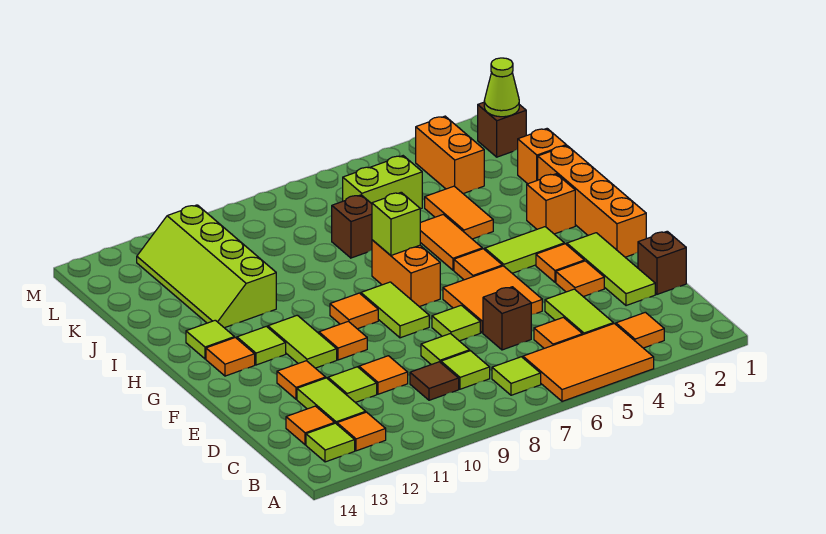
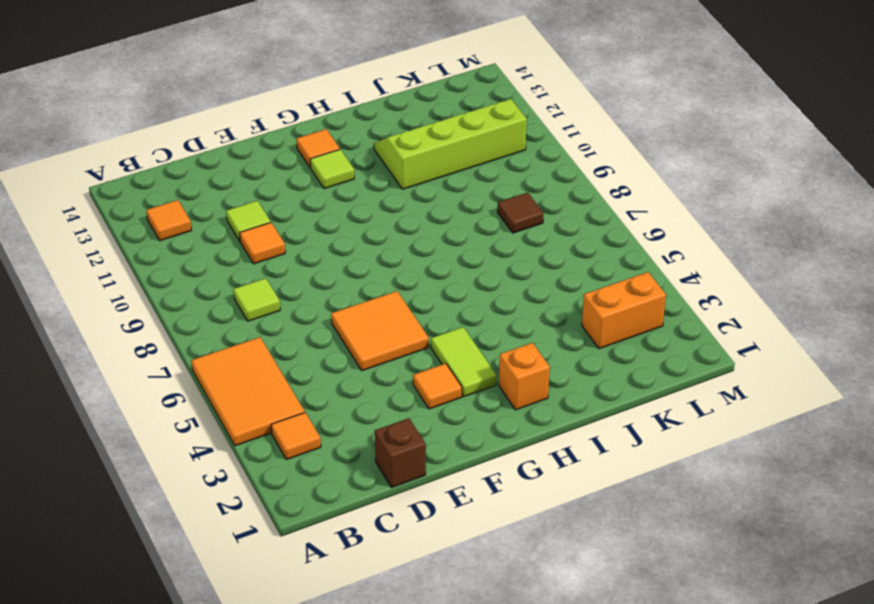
brown 1x1 tile [498,193,544,233] -> brown 1x1 tile moved to [410,362,459,400]
none -> lime 1x1 tile [492,357,541,395]
none -> lime 1x1 tile [306,423,355,462]
none -> lime 1x2 tile [545,289,613,335]
none -> orange 1x1 tile [534,317,582,348]

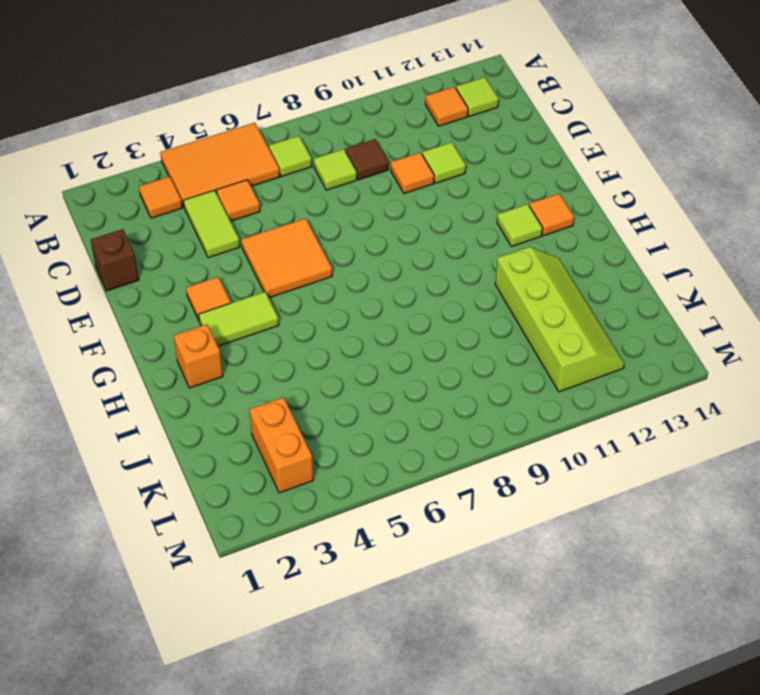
none -> lime 1x2 tile [297,378,366,424]
none -> orange 1x1 tile [286,406,335,445]
none -> lime 1x3 tile [567,233,655,306]
none -> brown 1x1 brick [483,287,531,350]

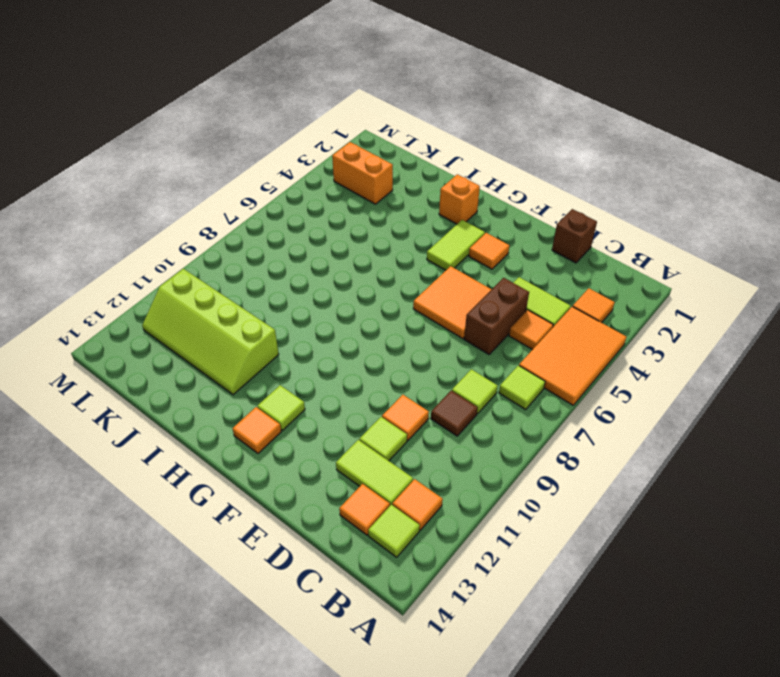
brown 1x2 brick [464,278,529,354] -> brown 1x1 brick [483,287,531,350]
none -> lime 1x3 tile [567,233,655,306]
none -> lime 1x1 tile [421,334,470,365]
none -> orange 1x1 tile [556,261,604,297]
none -> lime 1x1 tile [432,305,480,341]

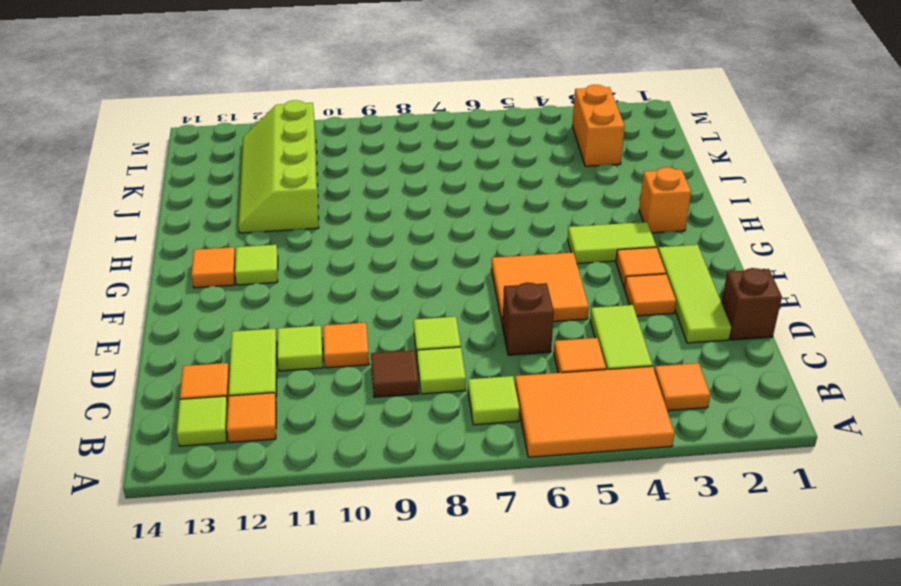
none -> lime 1x1 tile [432,305,480,341]
none -> orange 1x1 tile [277,361,326,399]
none -> orange 1x4 brick [538,146,646,257]
none -> lime 1x2 tile [361,282,429,338]

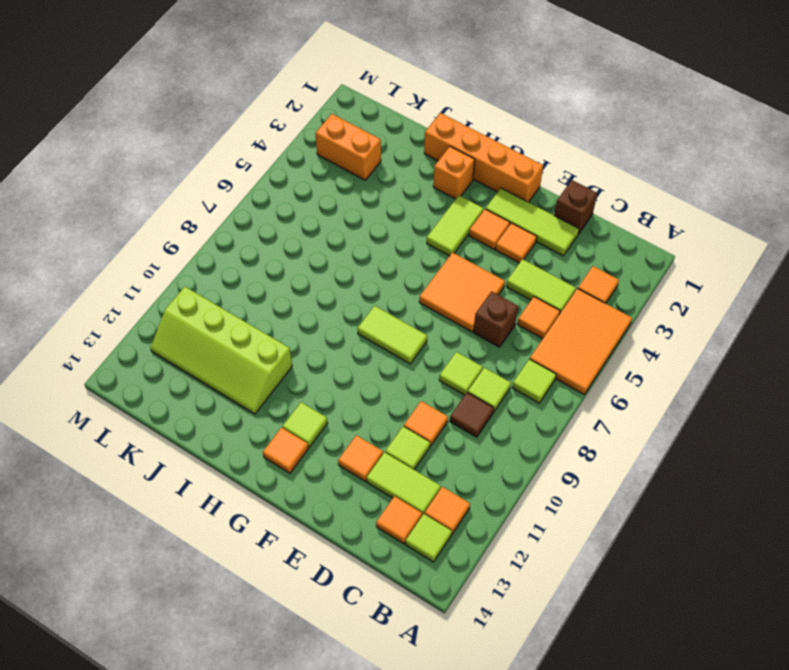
none -> lime 1x1 tile [432,305,480,341]
none -> orange 1x1 tile [319,321,367,360]
none -> lime 1x2 tile [268,315,337,368]
none -> orange 1x1 tile [454,249,502,280]

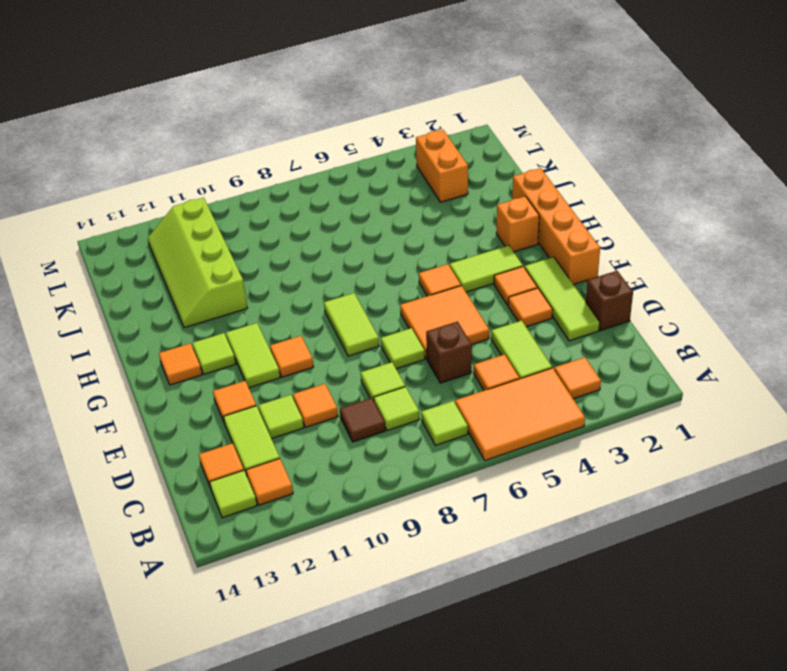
none -> orange 1x2 brick [372,240,440,307]
none -> orange 1x1 tile [330,293,378,329]
none -> orange 1x2 tile [420,215,482,270]
none -> lime 1x1 tile [186,320,234,359]

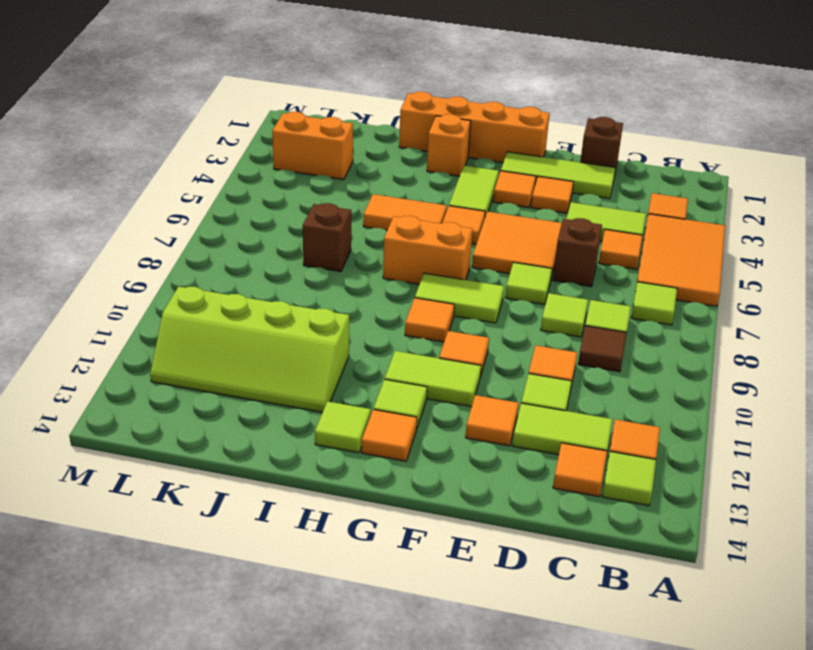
none -> orange 1x2 tile [425,186,493,239]
none -> orange 1x1 brick [518,129,566,184]
none -> lime 1x2 brick [343,156,422,209]
none -> brown 1x1 brick [478,102,526,157]

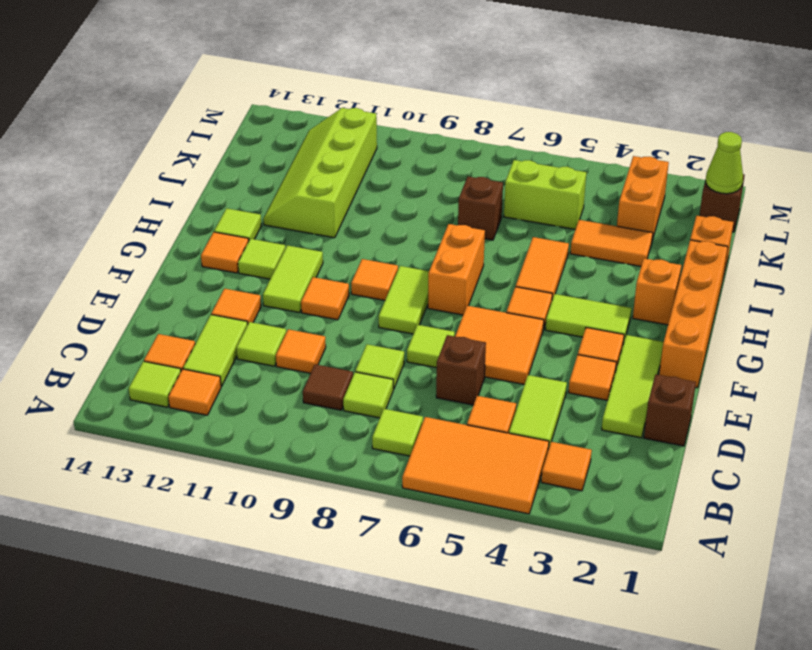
orange 1x2 tile [570,220,653,266] -> orange 1x2 tile turned to [425,186,493,239]
none -> lime 1x1 brick [372,192,420,255]

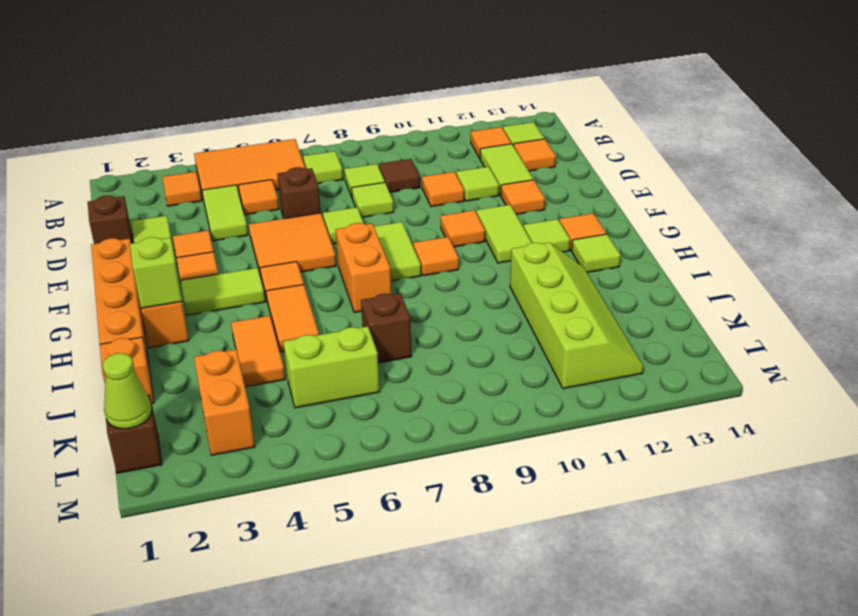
lime 1x1 brick [130,237,182,308] -> lime 1x1 brick moved to [372,192,420,255]

